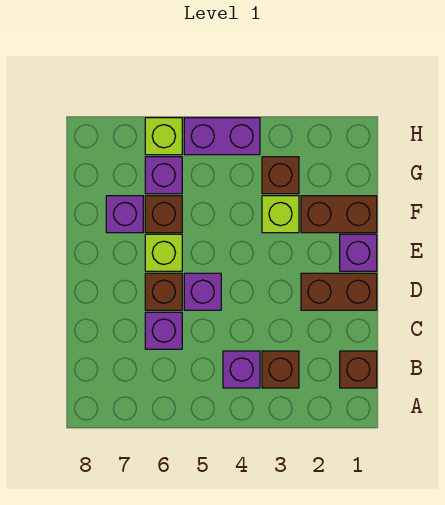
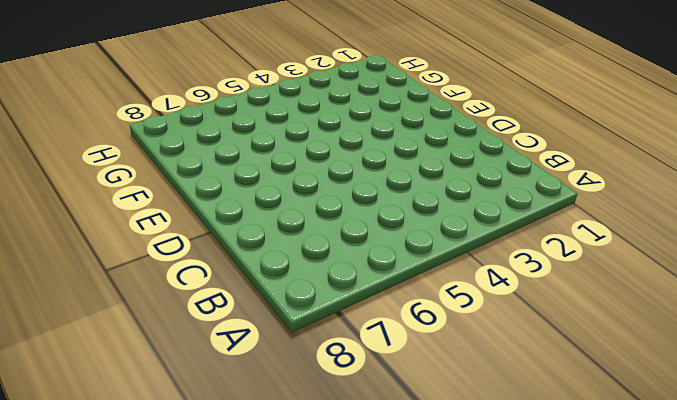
none -> brown 1x1 brick [340,351,377,388]
none -> brown 1x1 brick [262,351,299,388]
none -> purple 1x1 brick [223,351,260,388]

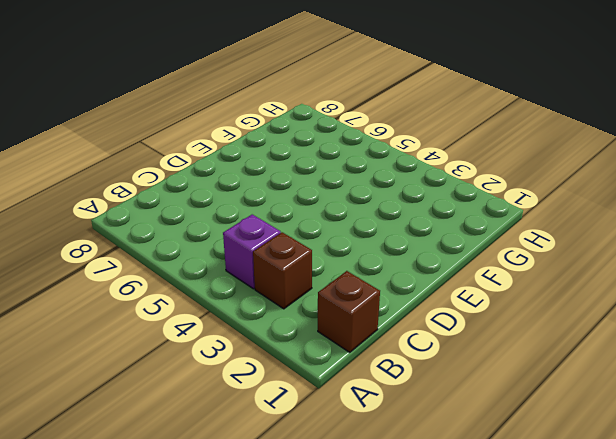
none -> purple 1x1 brick [145,312,182,349]
none -> brown 1x2 brick [301,273,377,310]
none -> purple 1x1 brick [184,273,221,310]

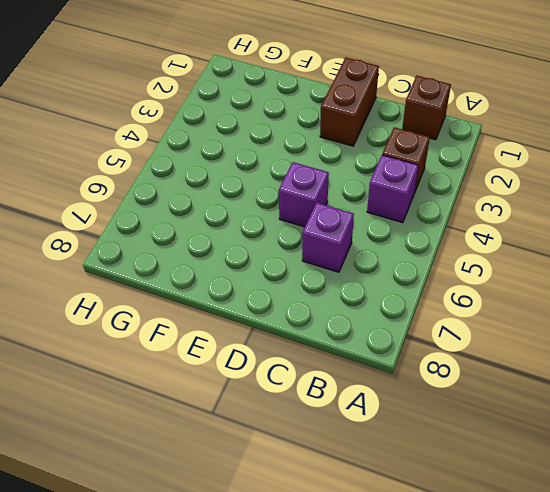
none -> brown 1x1 brick [145,273,182,310]
none -> purple 1x1 brick [340,234,377,271]
none -> lime 1x1 brick [145,234,182,271]

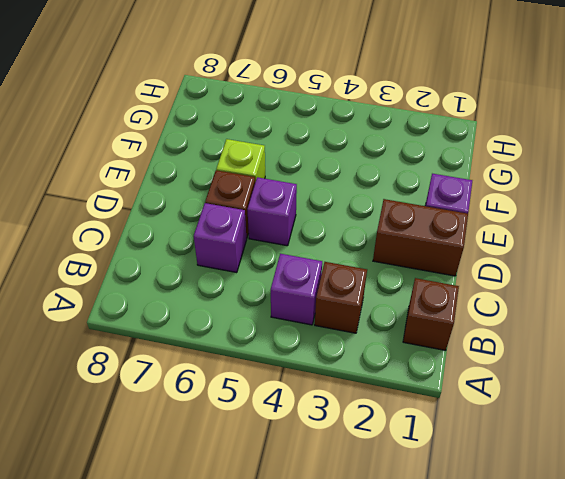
none -> brown 1x2 brick [301,196,377,233]
none -> lime 1x1 brick [262,196,299,233]
none -> brown 1x1 brick [145,196,182,233]

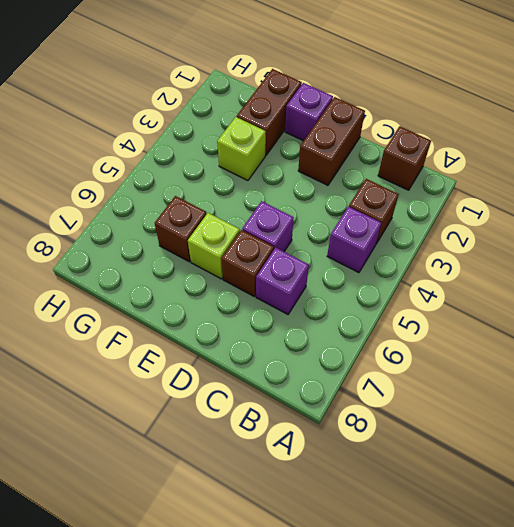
none -> purple 1x1 brick [106,196,143,233]
none -> brown 1x1 brick [262,157,299,194]
none -> purple 1x1 brick [145,157,182,194]

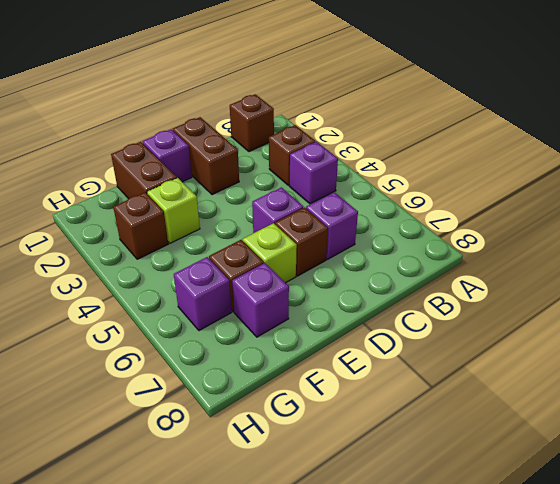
none -> purple 1x2 brick [184,118,260,155]
none -> lime 1x1 brick [145,118,182,155]

